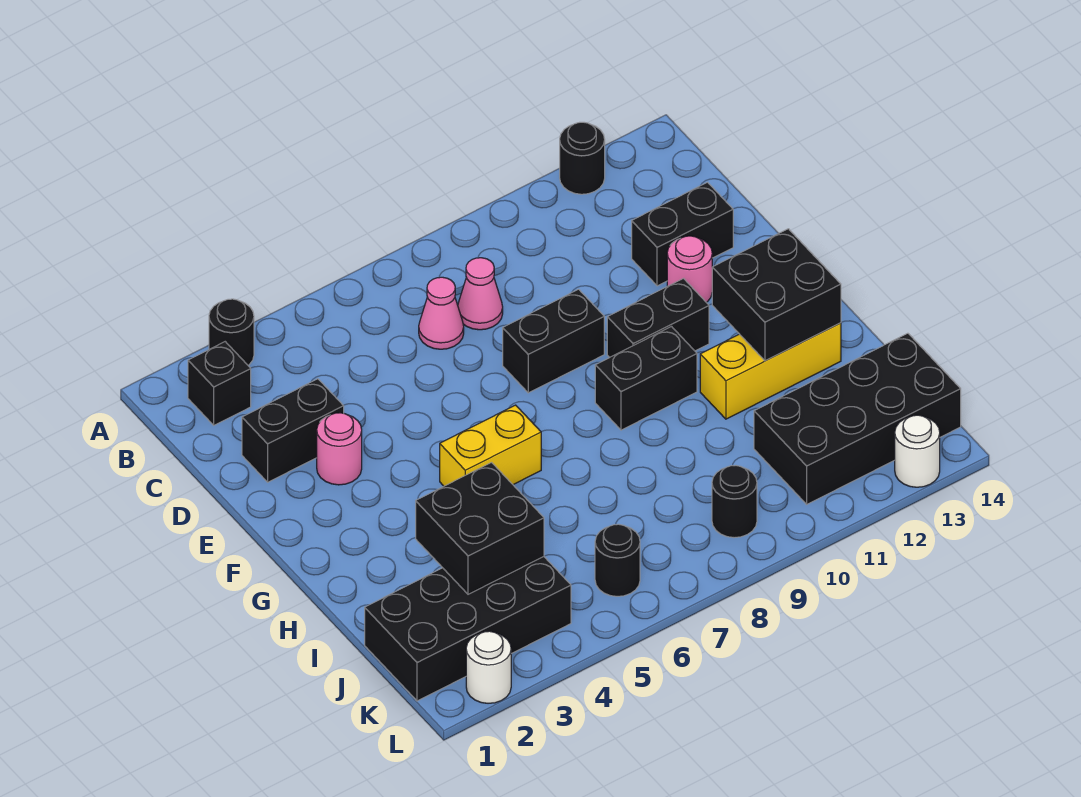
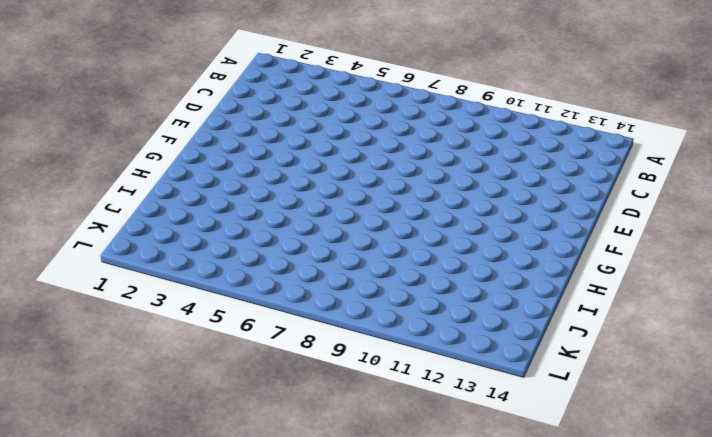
none -> black 1x1 round brick [209,299,254,365]
none -> black 1x1 round brick [560,122,605,194]
none -> black 1x1 brick [188,342,251,425]

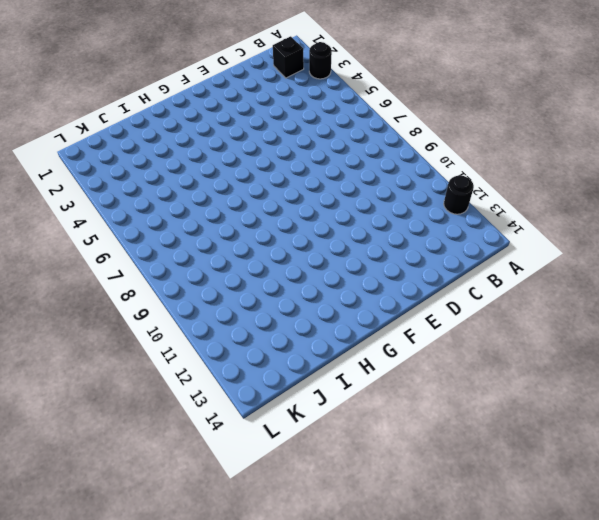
none -> pink 1x1 cone [419,277,464,349]
none -> pink 1x1 cone [458,258,503,330]
none -> black 1x2 brick [242,379,344,482]

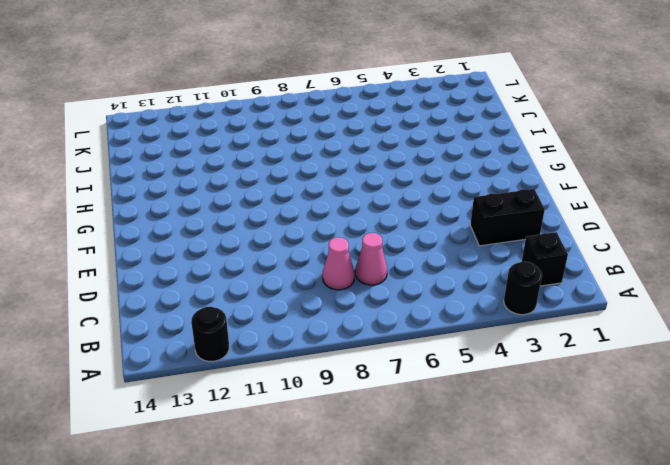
none -> black 1x2 brick [632,182,733,286]
none -> pink 1x1 round brick [317,413,362,485]
none -> black 1x2 brick [503,289,604,393]

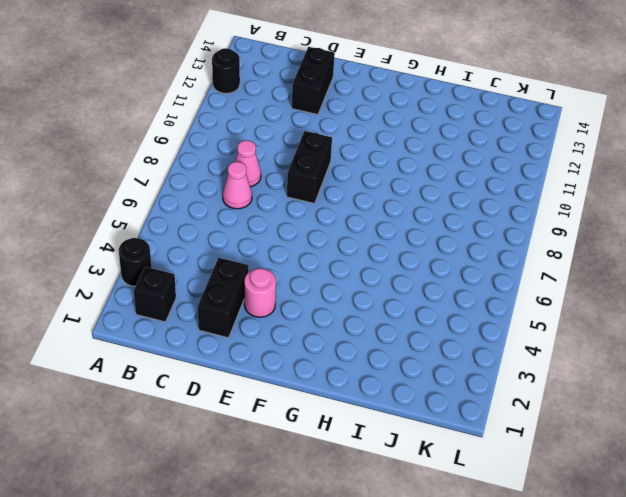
none -> pink 1x1 round brick [667,236,712,302]
none -> black 1x2 brick [607,279,709,357]
none -> yellow 1x2 brick [440,405,541,486]

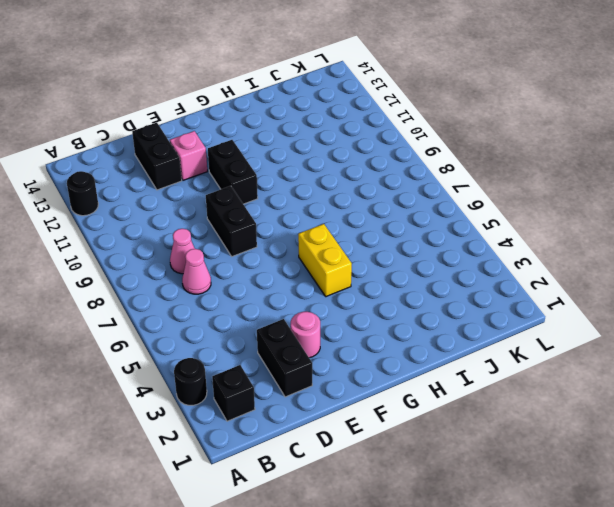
pink 1x1 brick [170,131,207,180] -> pink 1x1 round brick [667,236,712,302]
none -> black 1x2 brick [595,327,697,430]
none -> yellow 1x3 brick [700,323,841,419]
none -> black 2x4 brick [365,557,571,701]

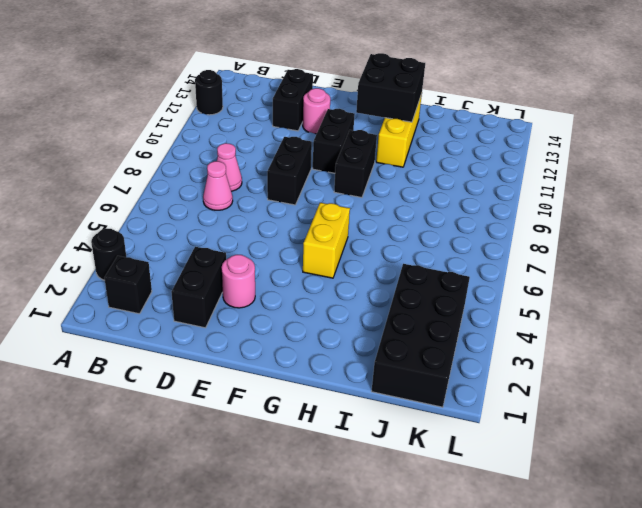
none -> black 2x4 brick [754,333,961,504]
none -> black 1x1 round brick [595,524,640,596]
none -> black 1x1 round brick [712,465,757,538]

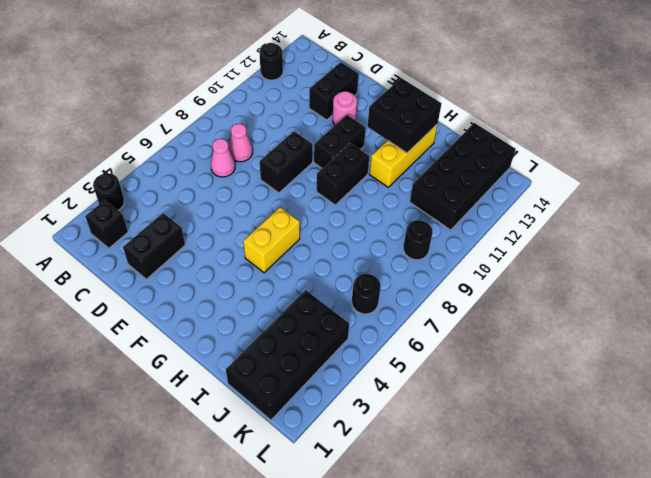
none -> pink 1x1 round brick [317,413,362,485]
none -> white 1x1 round brick [466,631,511,703]
none -> white 1x1 round brick [895,415,940,487]

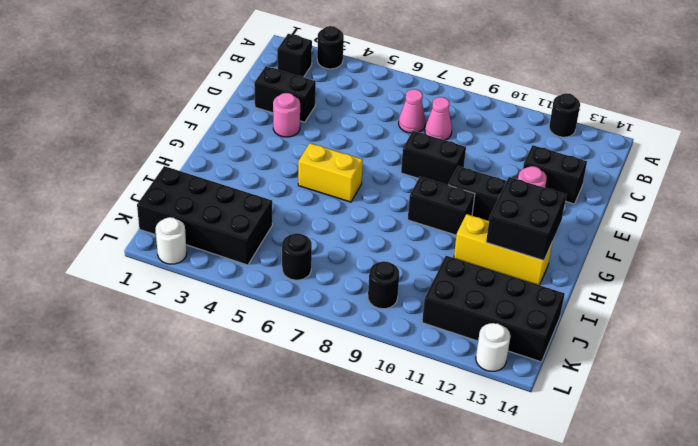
none -> black 2x2 brick [416,463,544,594]

